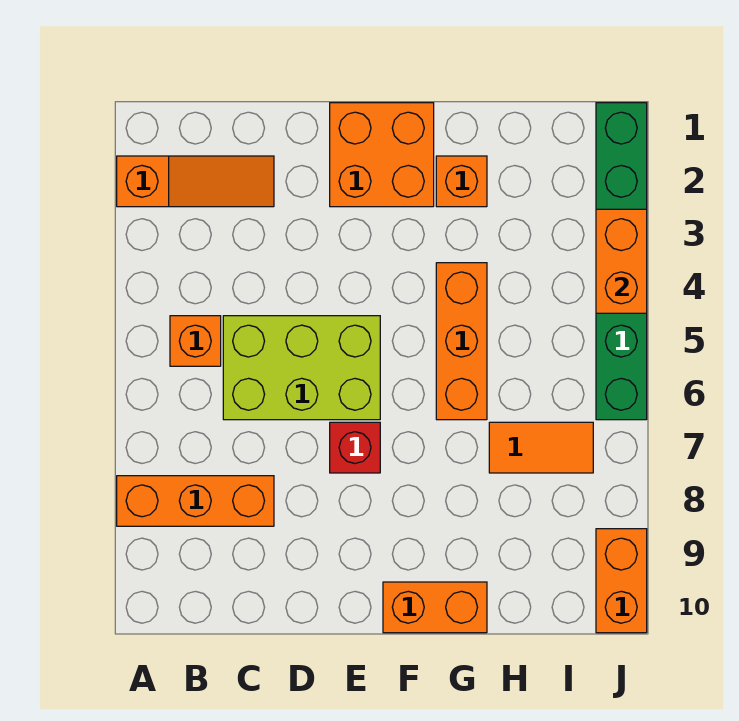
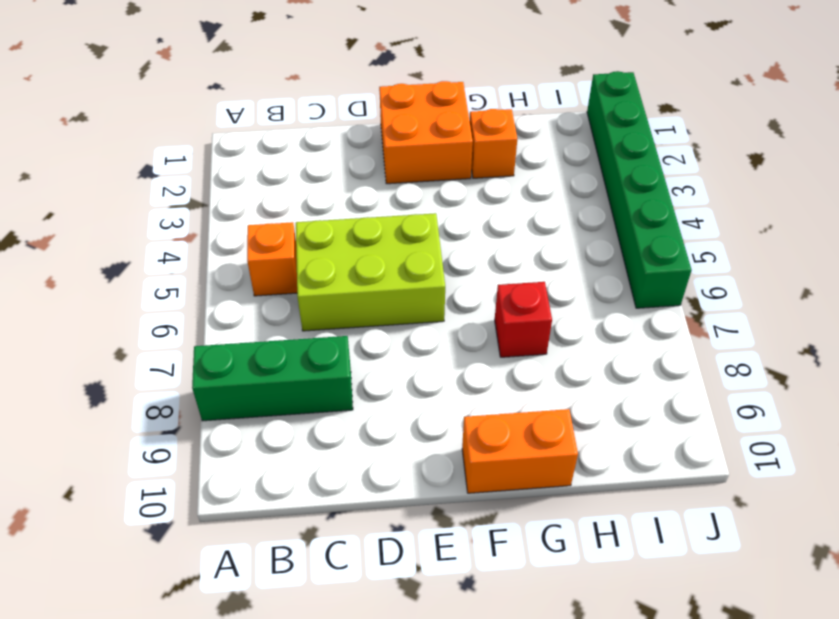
green 1x3 brick [192,336,353,421] -> orange 1x3 brick [117,476,274,526]
red 1x1 brick [495,282,552,357] -> red 1x1 brick moved to [330,422,380,473]
none -> orange 1x3 slope [117,156,274,207]
none -> orange 1x3 brick [436,263,487,420]
none -> orange 1x2 tile [489,422,593,473]

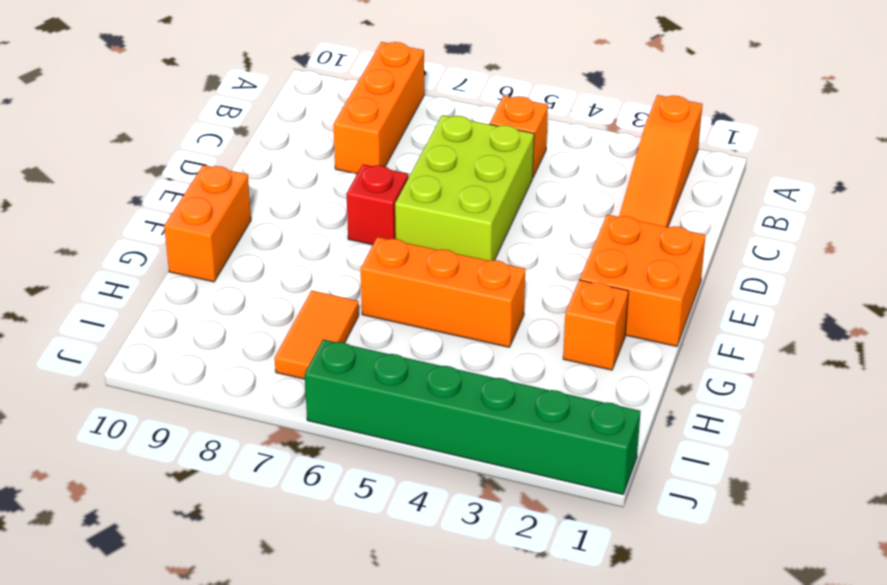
none -> orange 1x2 brick [596,529,647,633]
none -> orange 1x2 brick [596,209,647,313]

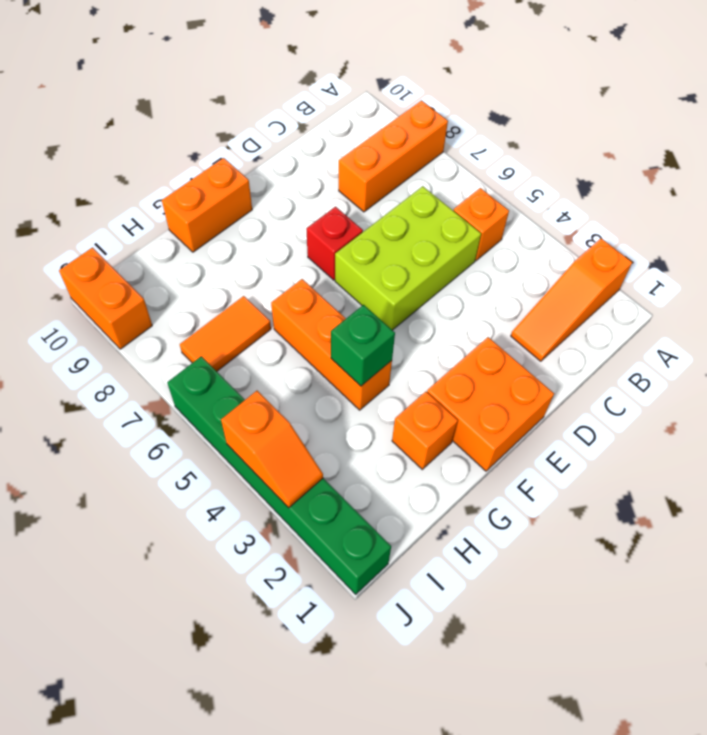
green 1x1 brick [331,305,395,386] -> none
orange 1x2 slope [221,391,323,508] -> orange 1x2 brick [596,209,647,313]

